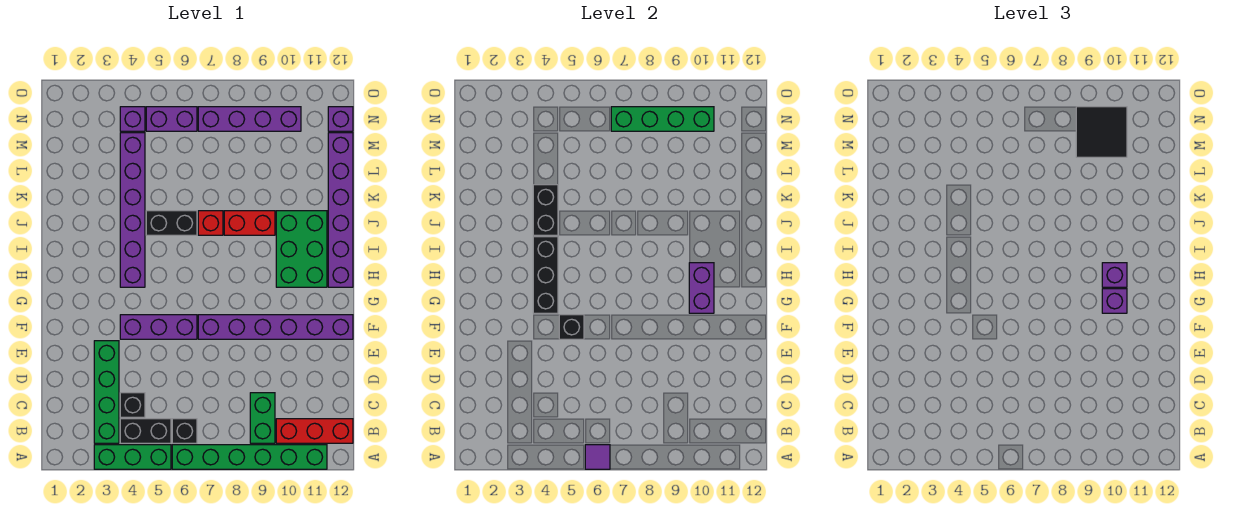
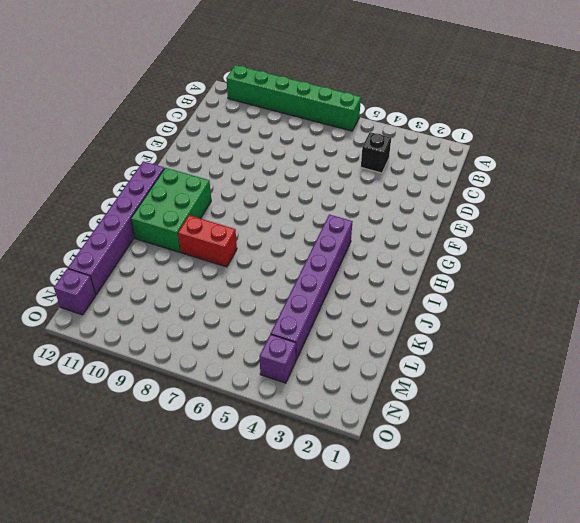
none -> green 1x3 brick [94,445,171,469]
none -> green 1x4 brick [94,341,119,443]
none -> black 1x2 brick [120,419,171,443]

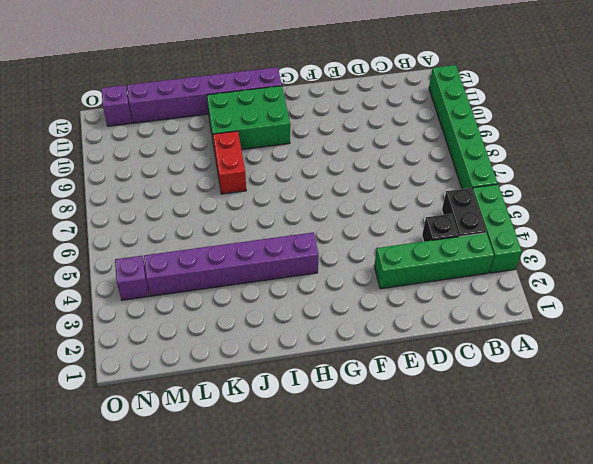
none -> black 1x1 brick [172,419,197,443]
none -> green 1x2 brick [250,393,275,443]
none -> red 1x3 brick [276,419,353,443]

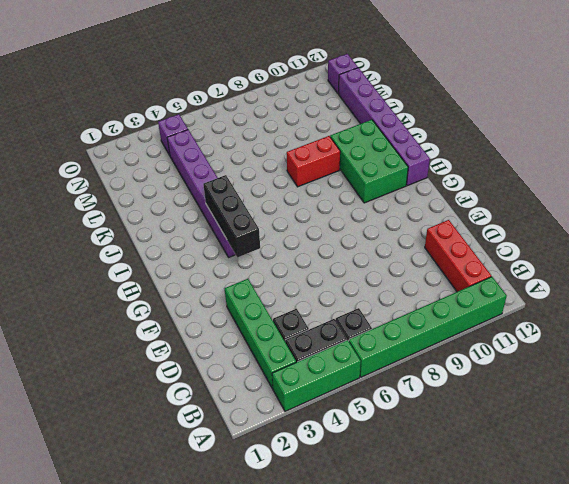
red 1x3 brick [425,220,491,292] -> red 1x3 brick turned to [276,419,353,443]
none -> green 1x2 brick [250,393,275,443]
none -> purple 1x3 brick [120,315,197,339]
none -> purple 1x6 brick [198,315,353,339]

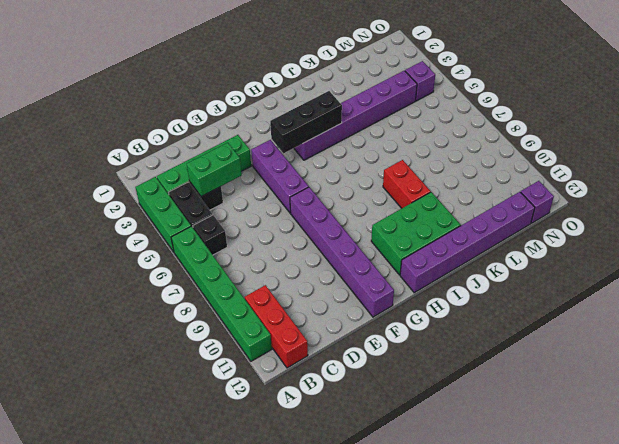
green 1x2 brick [187,142,242,196] -> green 1x2 brick moved to [250,393,275,443]
none -> black 1x2 brick [146,211,197,235]
none -> red 1x1 brick [198,211,223,235]
none -> purple 1x2 brick [146,107,197,131]

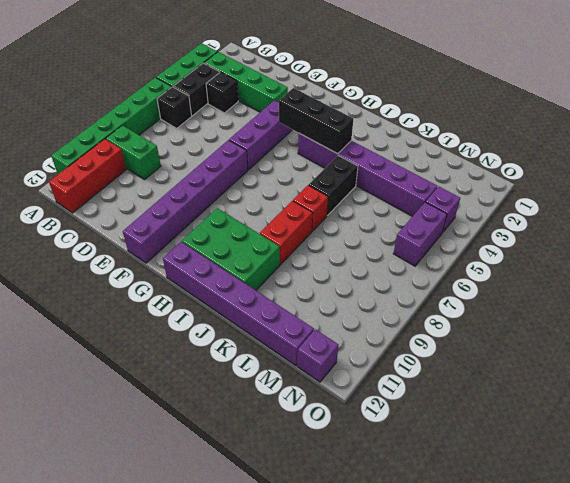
none -> purple 1x4 brick [198,107,301,131]
none -> purple 1x1 tile [585,445,610,469]
none -> black 1x1 brick [559,315,584,339]

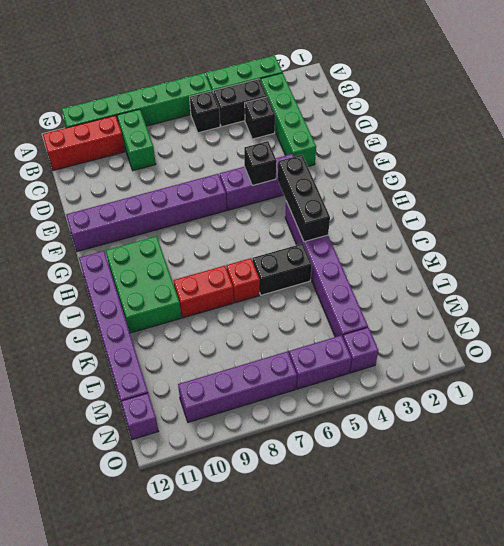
none -> purple 1x1 tile [585,445,610,469]
none -> purple 1x2 brick [689,263,714,313]
none -> black 1x2 brick [533,185,558,235]

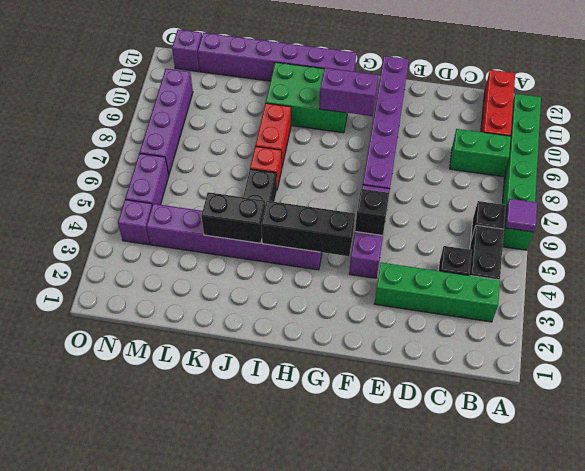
none -> green 1x3 brick [94,445,171,469]
none -> green 1x4 brick [611,107,714,131]
none -> purple 1x1 brick [1102,289,1127,313]

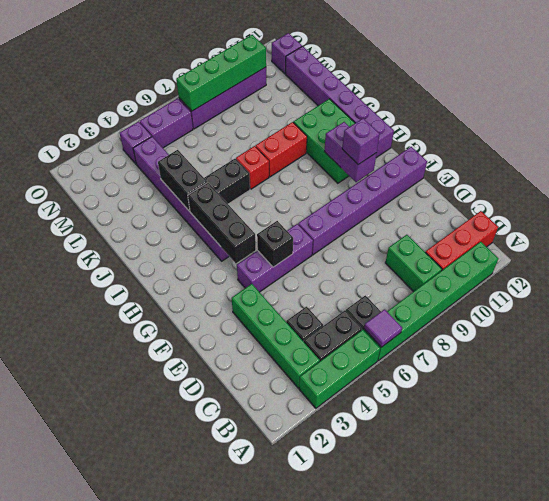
none -> purple 1x1 brick [1102,263,1127,287]
none -> black 2x2 tile [1076,107,1127,157]

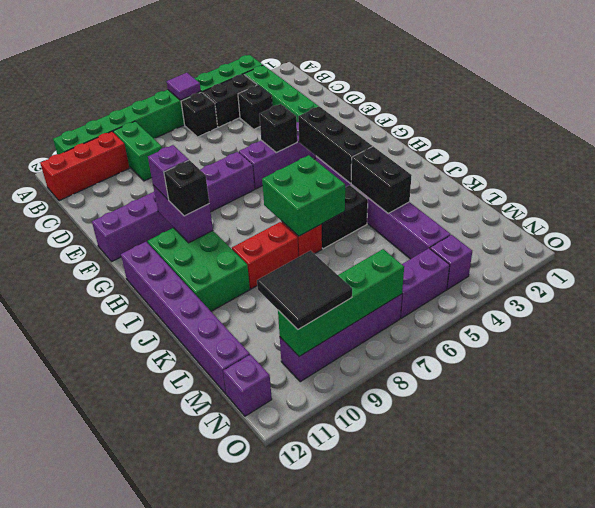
black 1x1 brick [164,160,209,216] -> purple 1x1 brick [1102,263,1127,287]
green 2x2 brick [262,155,345,236] -> none

